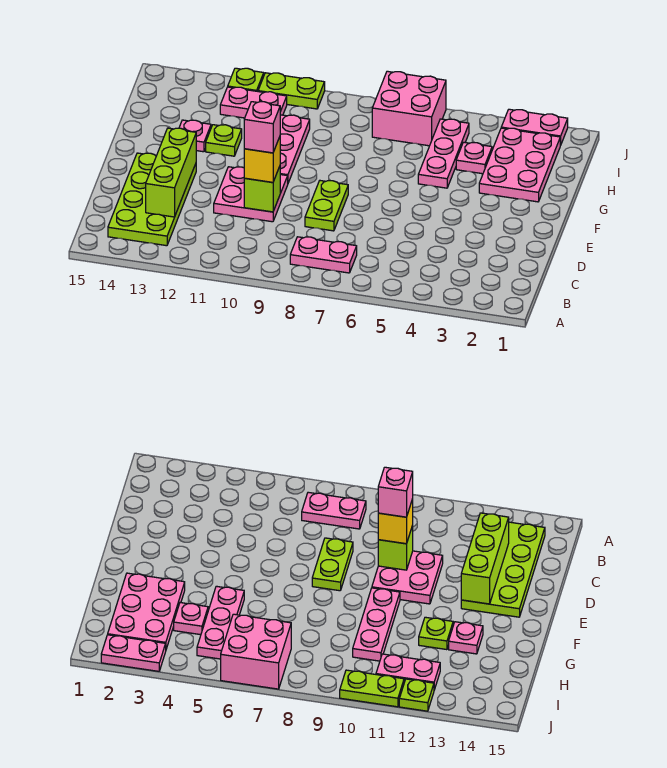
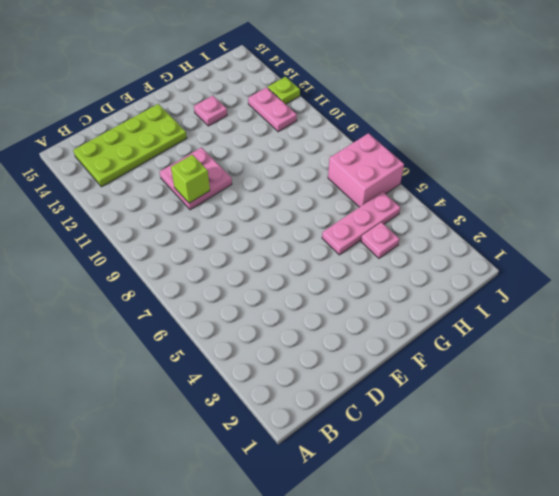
none -> pink 1x2 plate [290,237,357,273]
none -> lime 1x2 plate [305,181,348,231]
none -> pink 1x3 plate [280,115,310,183]

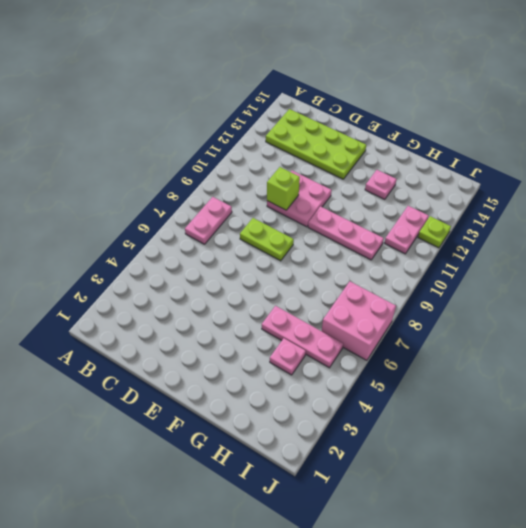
none -> pink 2x3 plate [479,128,560,202]
none -> lime 1x1 plate [206,125,242,156]
none -> pink 1x2 plate [501,109,568,145]

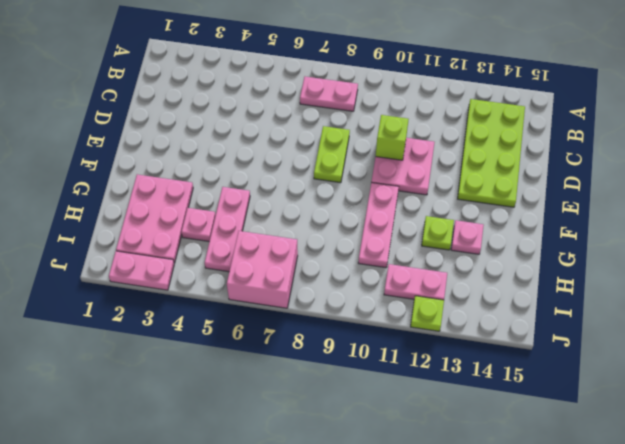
none -> lime 1x2 plate [258,73,325,109]
none -> lime 1x3 brick [146,128,196,217]
none -> yellow 1x1 brick [244,137,280,182]

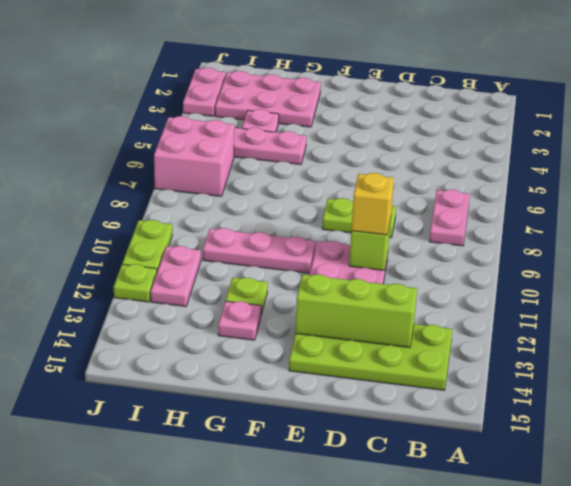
none -> pink 1x1 brick [244,102,280,153]

